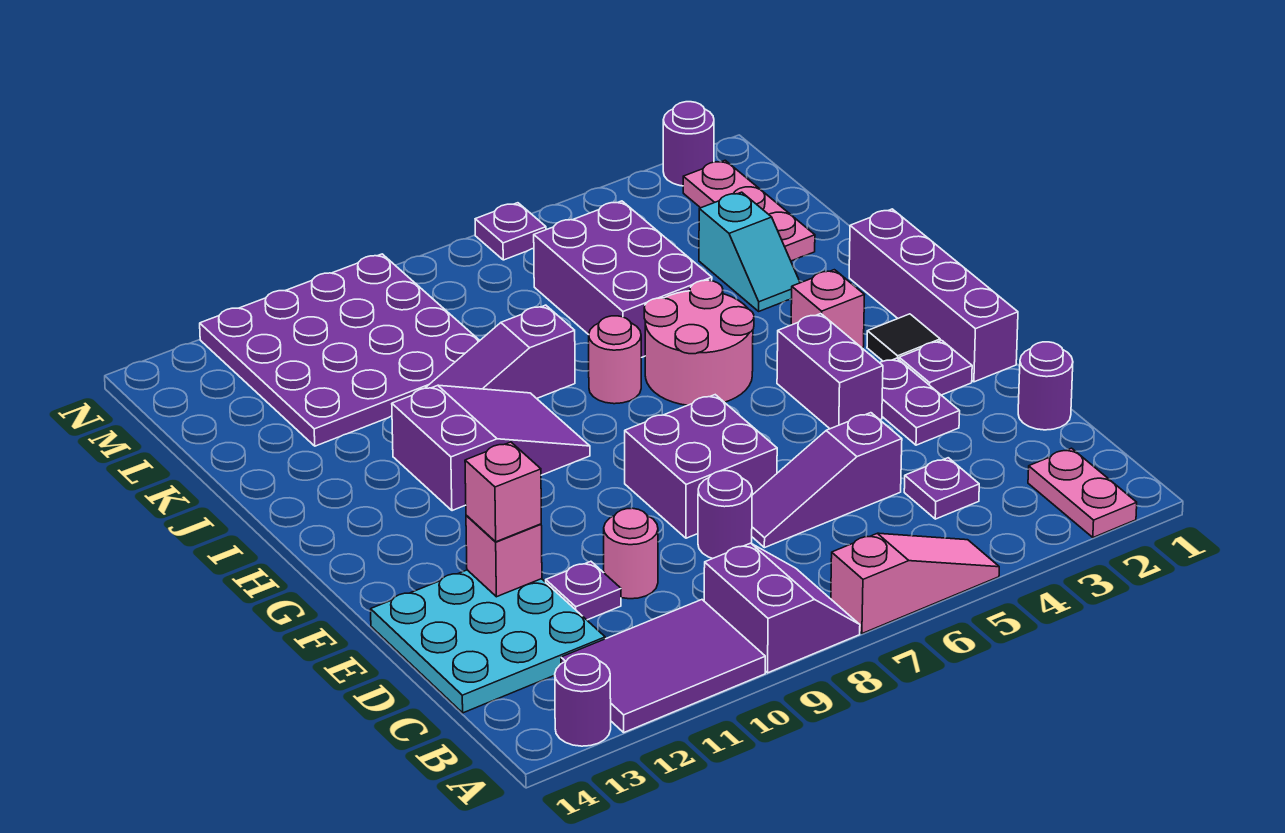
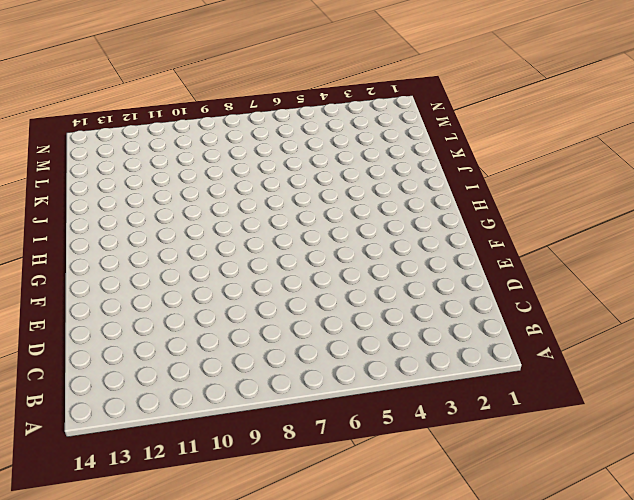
none -> pink 1x2 plate [1028,448,1137,537]
none -> pink 1x3 slope [831,533,999,634]
none -> purple 2x2 slope [704,543,860,673]
none -> purple 2x3 tile [561,600,765,732]

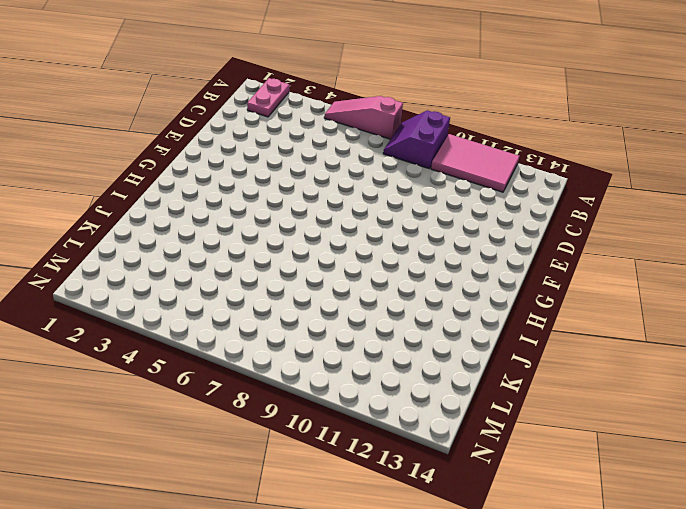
pink 2x3 tile [431,134,519,192] -> purple 2x3 tile [561,600,765,732]
none -> purple 1x1 round brick [555,654,611,746]
none -> purple 1x1 plate [904,458,979,519]
none -> cyan 3x3 plate [371,570,605,713]
none -> purple 1x1 round brick [1018,342,1073,430]

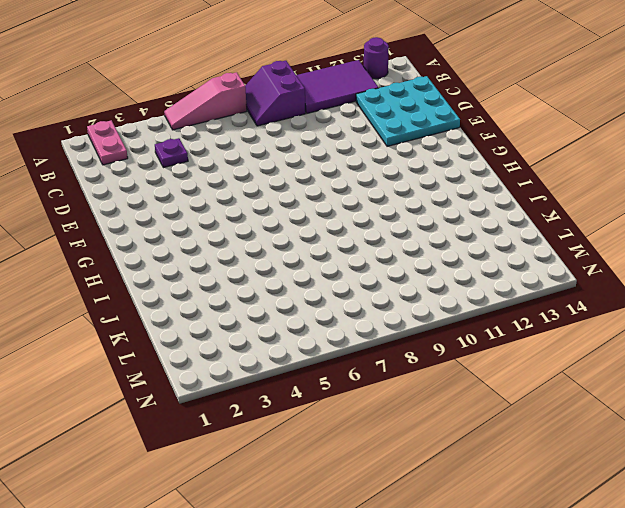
none -> purple 1x1 round brick [1018,342,1073,430]
none -> purple 1x3 slope [752,413,902,548]
none -> purple 1x1 round brick [698,471,752,559]
none -> pink 1x1 round brick [604,508,658,599]

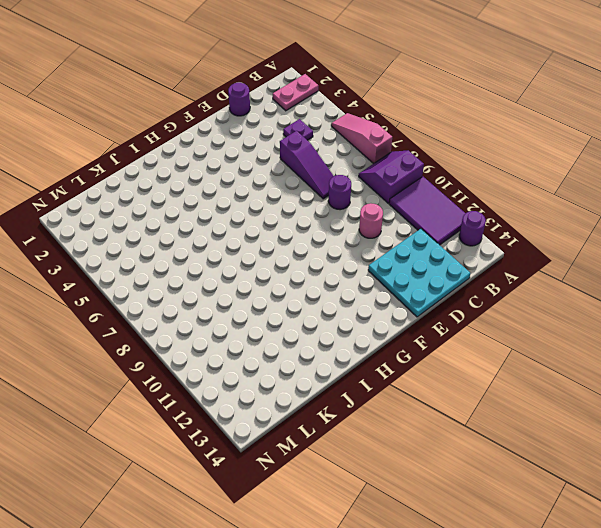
none -> purple 1x1 plate [546,561,621,620]
none -> purple 1x2 plate [880,358,960,445]
none -> purple 2x2 brick [625,395,777,538]
none -> purple 1x4 brick [849,209,1018,382]

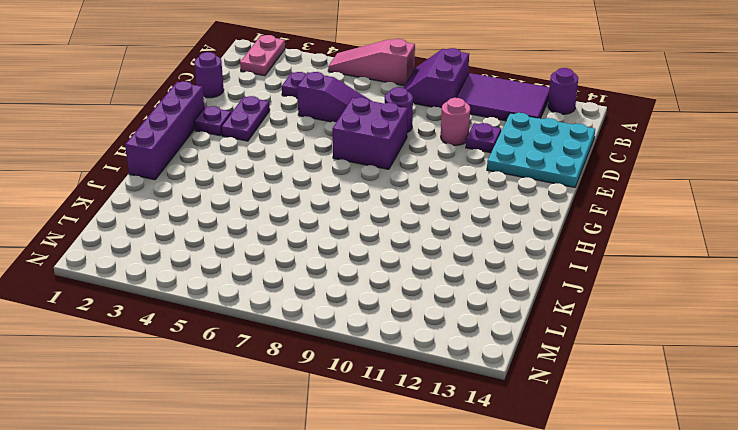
none -> purple 1x2 brick [777,314,883,429]
none -> black 1x1 tile [867,314,940,361]
none -> pink 1x1 brick [791,270,864,348]
none -> pink 2x2 round brick [644,280,754,405]

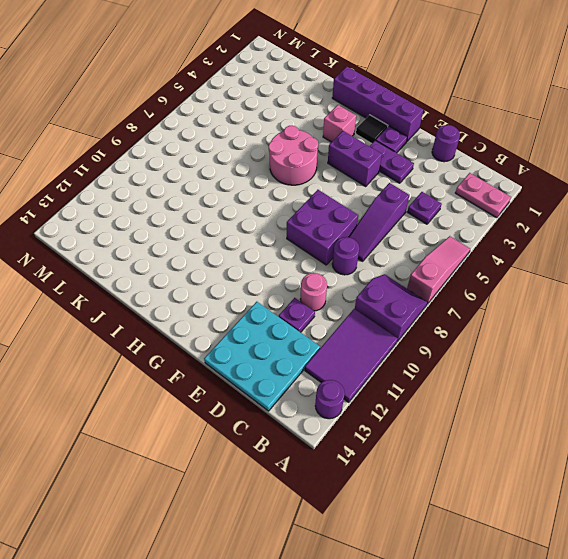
none -> purple 2x3 slope [392,385,590,511]
none -> pink 1x1 round brick [589,316,641,404]
none -> cyan 1x2 slope [699,192,800,311]
none -> purple 2x3 brick [534,201,712,358]

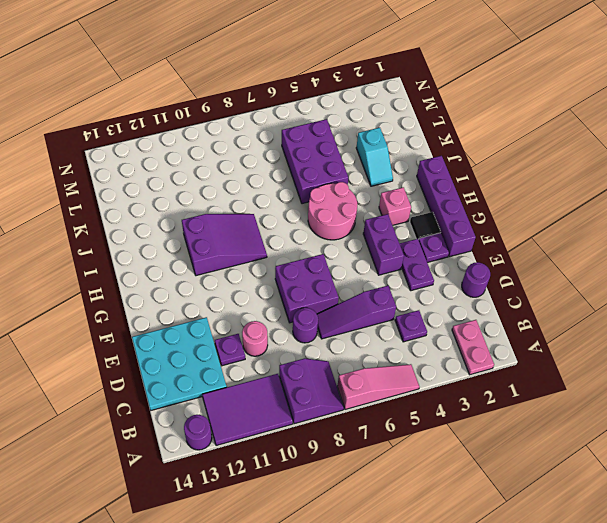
none -> pink 1x1 round brick [589,316,641,404]
none -> purple 1x3 slope [426,305,575,398]
none -> pink 1x3 plate [683,160,815,261]
none -> purple 4x4 plate [200,254,480,446]

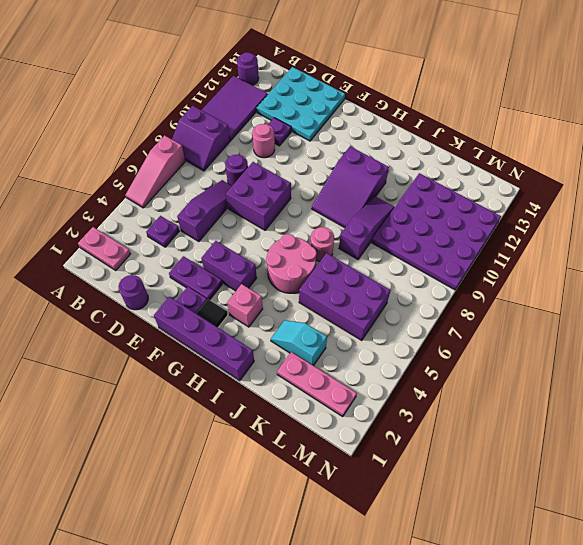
none -> purple 1x1 round brick [663,102,714,186]
none -> purple 1x1 plate [475,203,546,260]
none -> pink 1x1 brick [466,516,542,597]
none -> pink 1x1 brick [465,442,541,542]

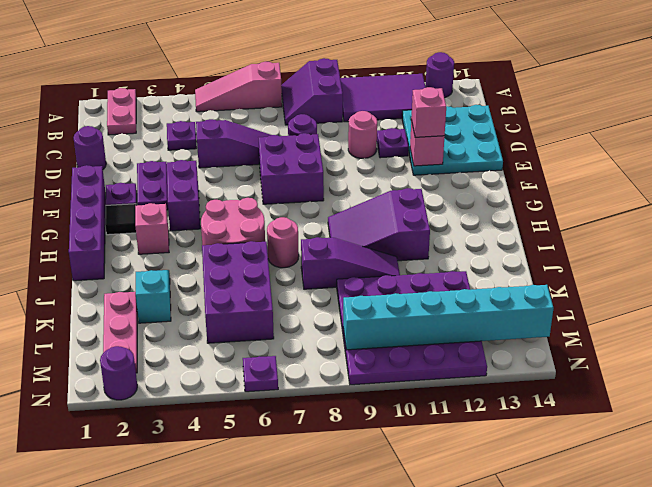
cyan 1x6 brick [343,285,554,350] -> none

